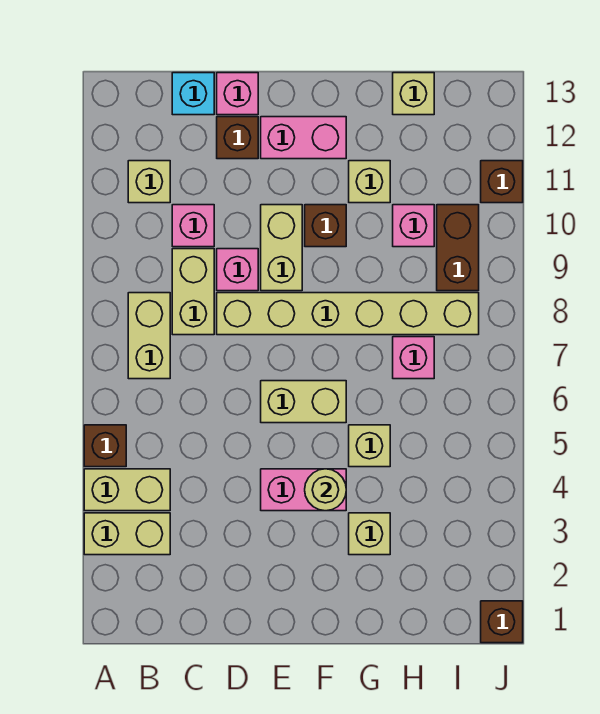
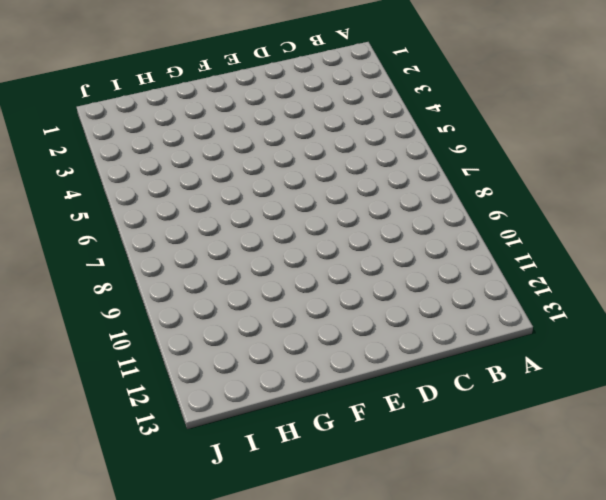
none -> tan 1x2 brick [84,513,170,555]
none -> tan 1x2 brick [84,469,170,511]
none -> brown 1x1 brick [84,425,126,467]

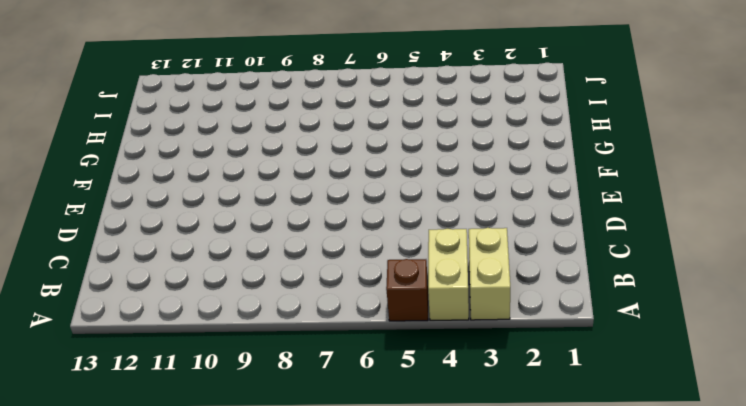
none -> tan 1x2 brick [128,293,170,379]
none -> tan 1x1 brick [128,161,170,203]
none -> tan 1x2 brick [172,249,214,335]

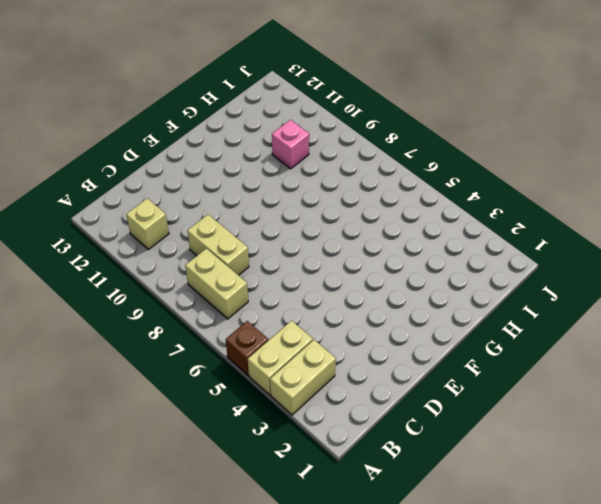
none -> pink 1x1 brick [172,205,214,247]
none -> cyan 1x1 brick [172,73,214,115]
none -> tan 1x6 brick [217,293,479,335]

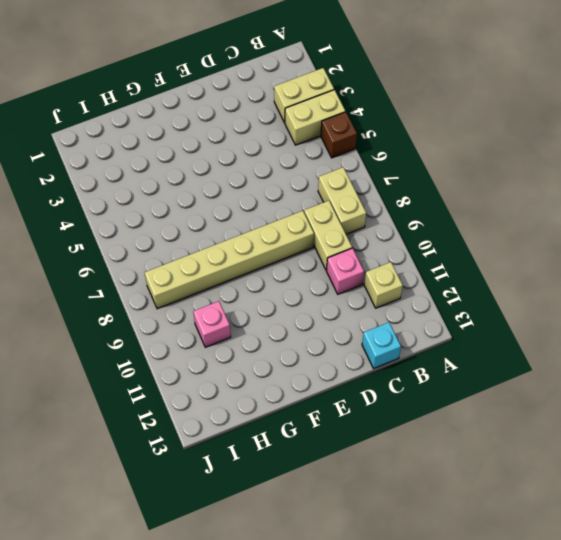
none -> pink 1x1 brick [217,249,258,291]
none -> brown 1x1 brick [217,117,258,159]
none -> pink 1x1 brick [217,73,258,115]

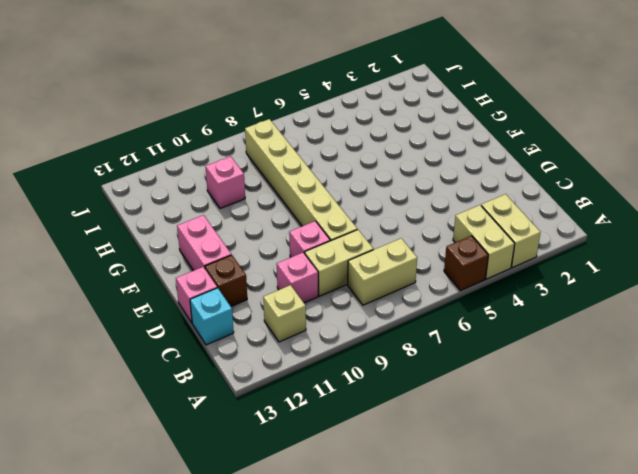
none -> pink 1x2 brick [261,469,346,511]
none -> tan 1x2 brick [261,381,346,423]
none -> tan 1x2 brick [261,205,302,291]

